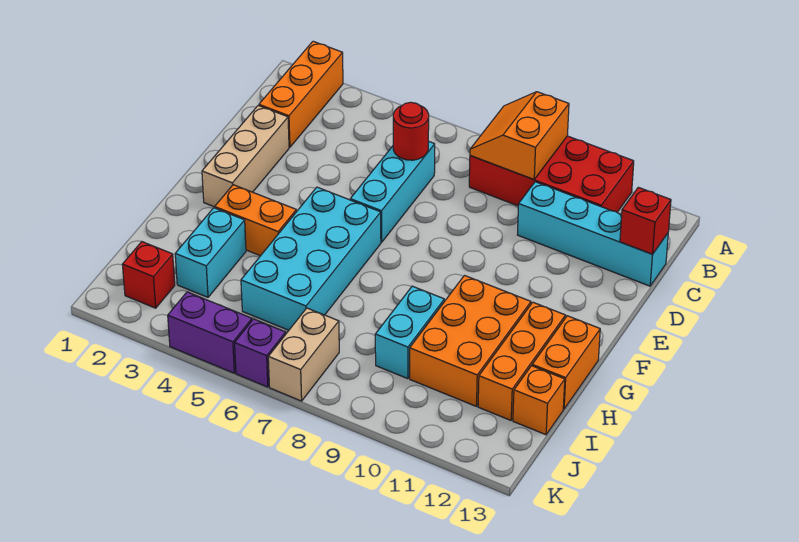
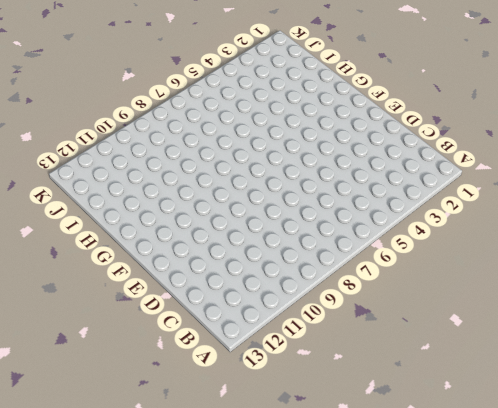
none -> orange 1x3 brick [259,41,343,147]
none -> red 2x4 brick [469,136,634,212]
none -> cyan 1x3 brick [350,141,435,242]

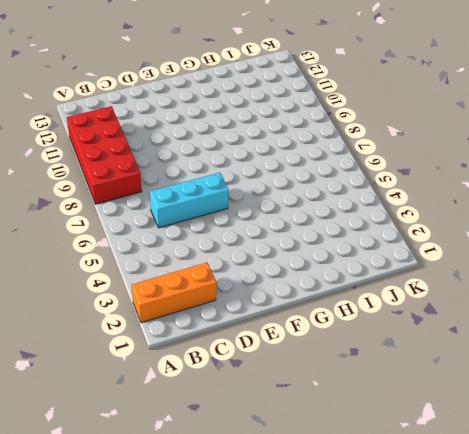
none -> cyan 1x4 brick [518,182,668,286]
none -> tan 1x3 brick [202,106,289,207]
none -> cyan 2x4 brick [241,187,381,330]

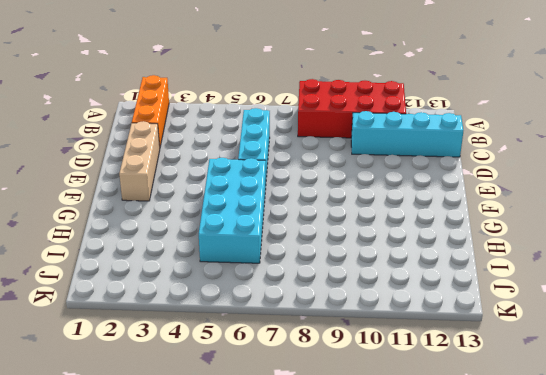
none -> orange 1x2 brick [215,185,296,256]
none -> orange 2x3 brick [410,276,531,406]
none -> orange 1x3 brick [478,302,565,420]

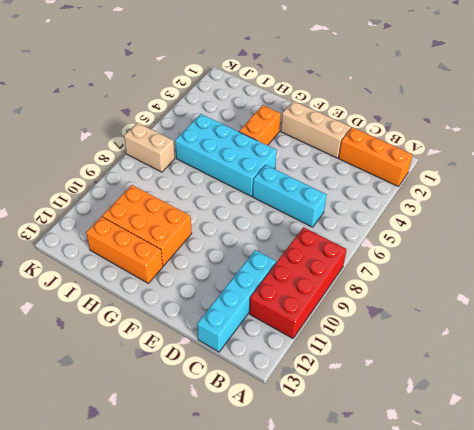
none -> orange 1x2 brick [532,316,600,409]
none -> cyan 1x2 brick [175,208,246,297]
none -> cyan 1x2 brick [375,286,444,379]

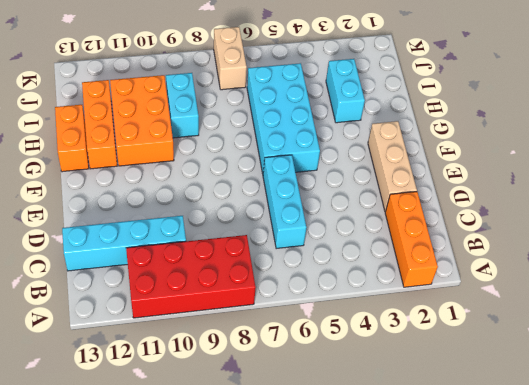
none -> orange 1x2 brick [215,185,296,256]
none -> orange 1x1 brick [513,366,565,435]
none -> red 1x1 brick [122,242,175,308]

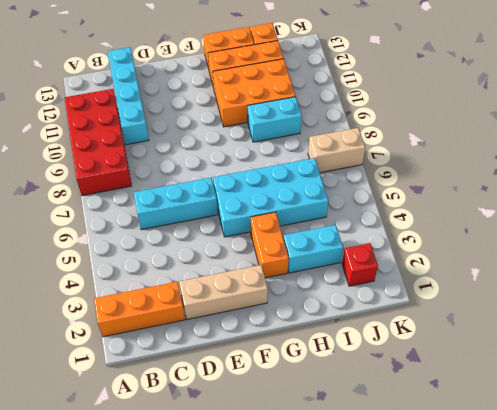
none -> purple 1x2 brick [168,292,252,373]
none -> purple 1x1 brick [235,319,286,387]
none -> orange 2x2 slope [470,92,569,179]

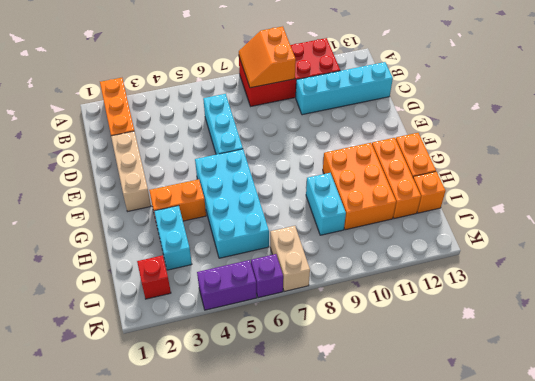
none -> red 1x1 round brick [393,102,429,160]
none -> red 1x1 brick [620,187,671,254]

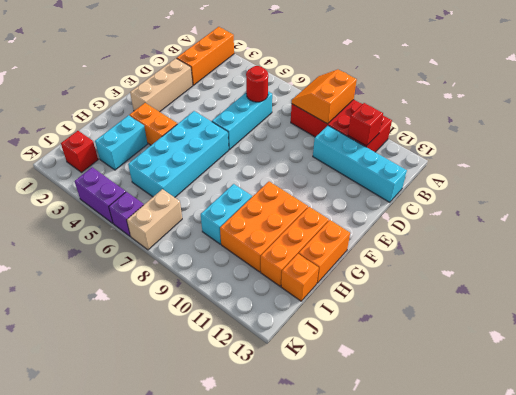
red 1x1 brick [348,103,383,146] -> red 1x1 brick moved to [620,187,671,254]

